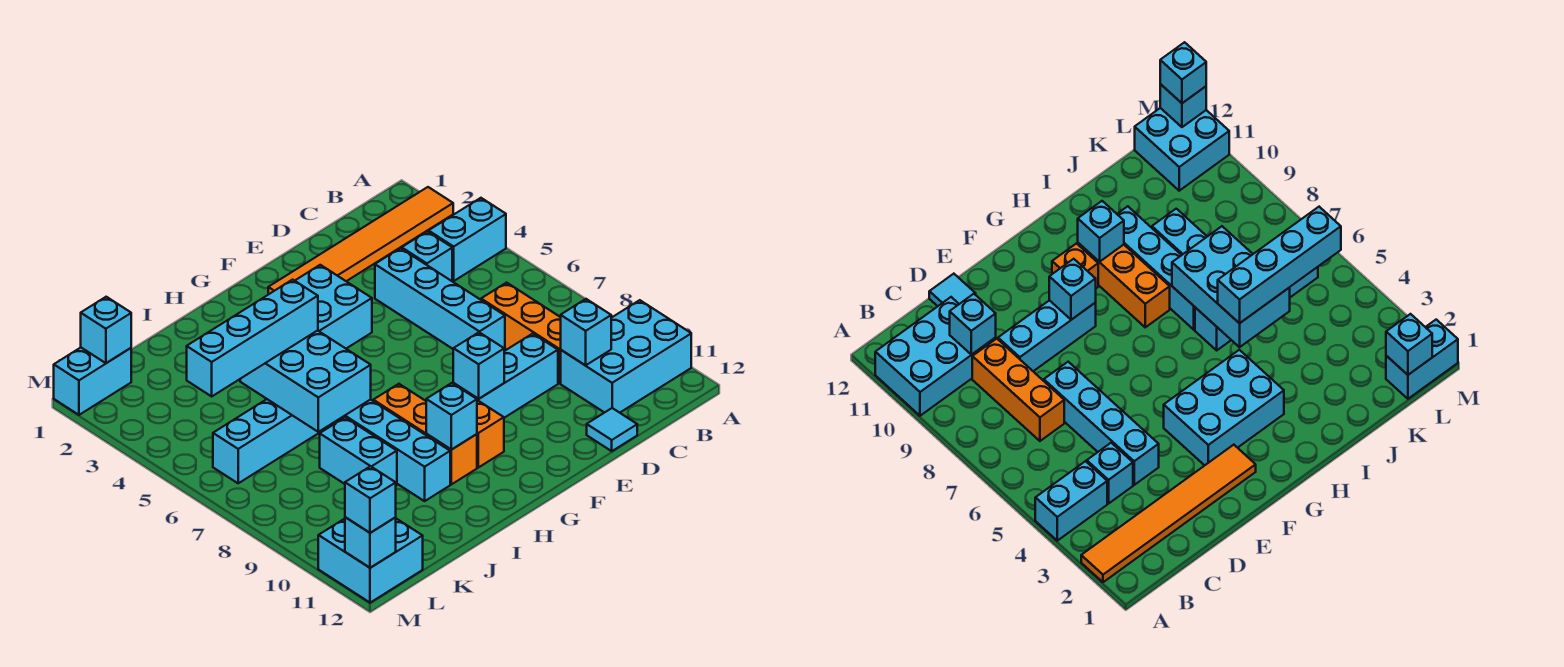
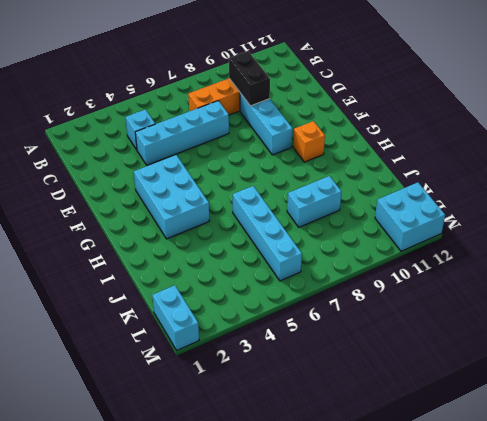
black 1x2 brick [229,51,270,106] -> none
none -> orange 1x6 tile [268,187,453,294]
none -> cyan 1x2 brick [429,198,506,281]
none -> cyan 2x3 brick [561,300,691,413]

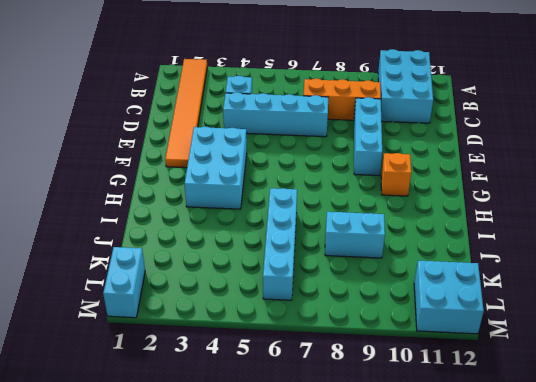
none -> cyan 1x2 brick [429,198,506,281]
none -> cyan 1x1 tile [587,408,637,451]
none -> orange 1x3 brick [373,384,477,484]

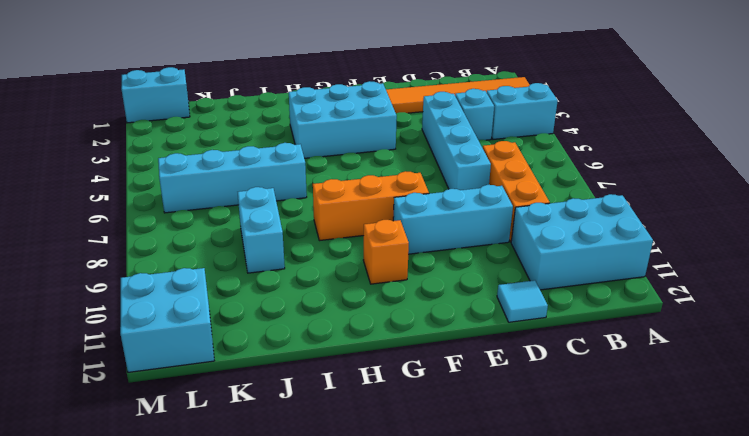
orange 1x3 brick [313,171,429,241] -> orange 1x3 brick turned to [373,384,477,484]
none -> cyan 1x4 brick [320,399,450,501]
none -> cyan 1x1 brick [561,299,611,365]
none -> cyan 1x1 brick [453,332,504,399]

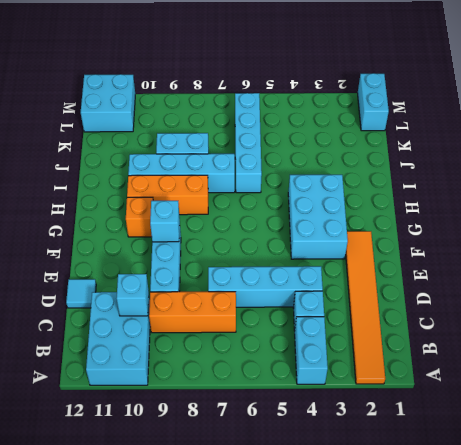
none -> cyan 1x1 brick [426,383,477,449]
none -> cyan 2x3 brick [240,330,371,432]
none -> cyan 1x1 brick [81,297,131,363]

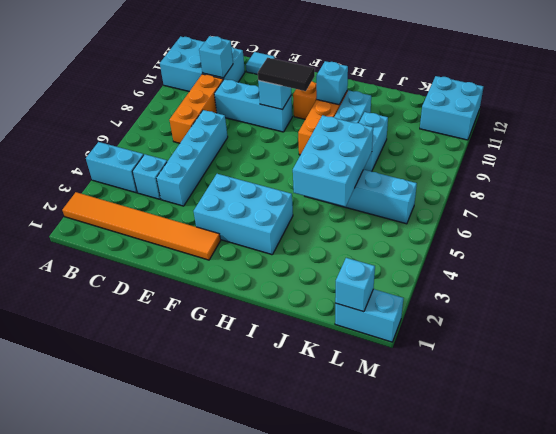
black 1x2 tile [258,58,315,91] -> none
none -> cyan 1x1 brick [345,517,396,568]
none -> cyan 1x4 brick [187,280,318,396]
none -> cyan 1x1 brick [345,466,396,533]

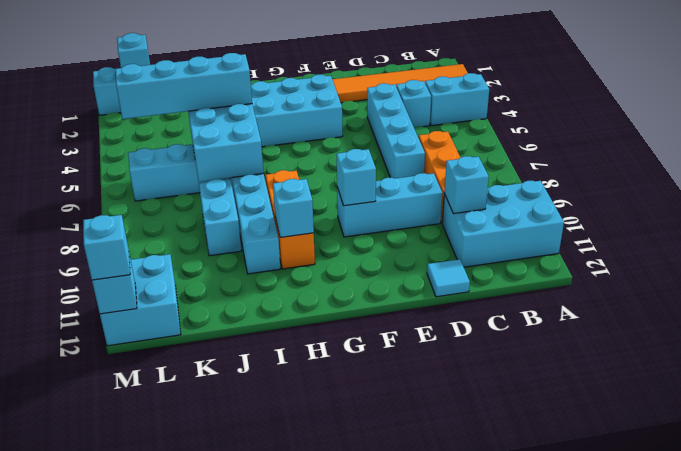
none -> orange 1x1 brick [477,401,504,467]

